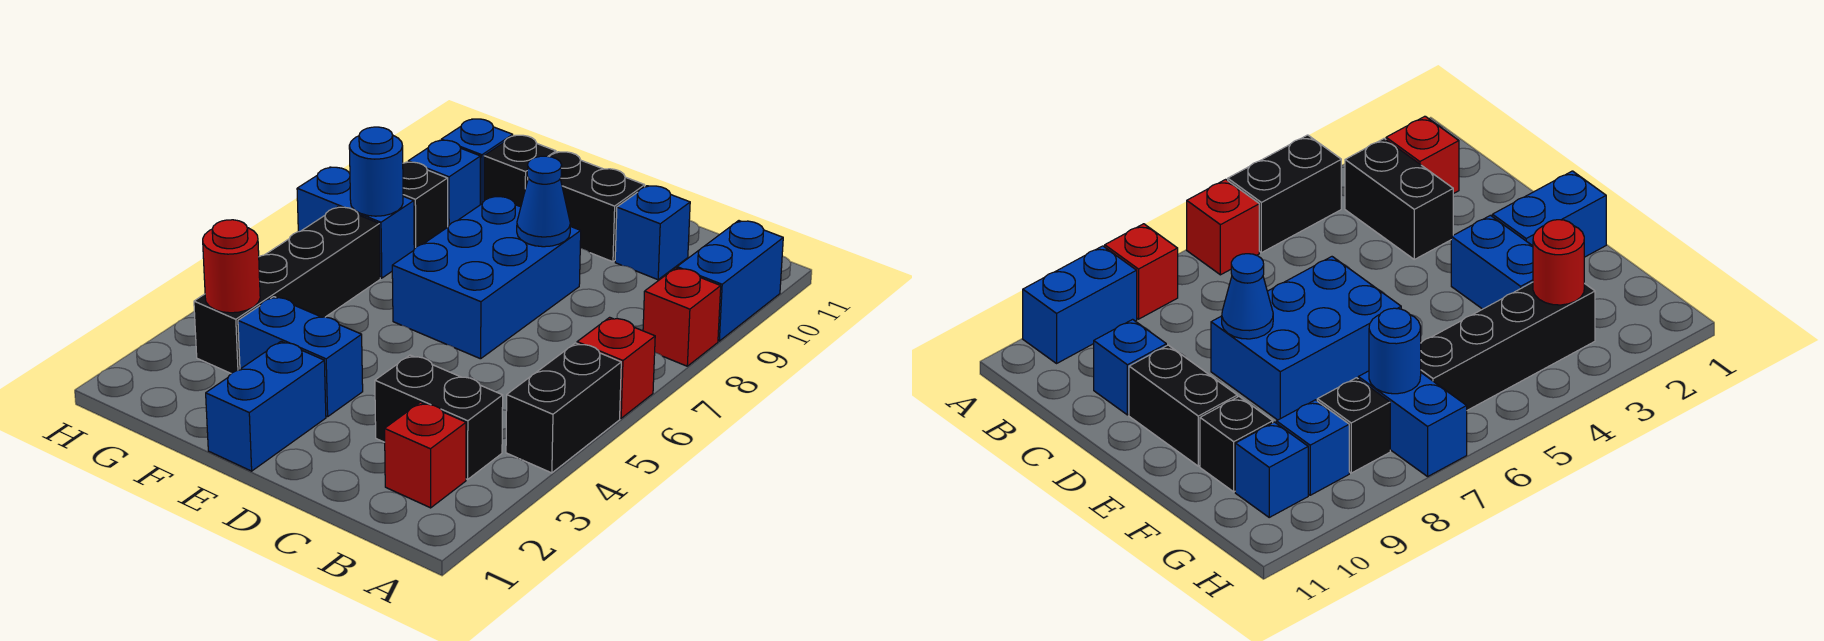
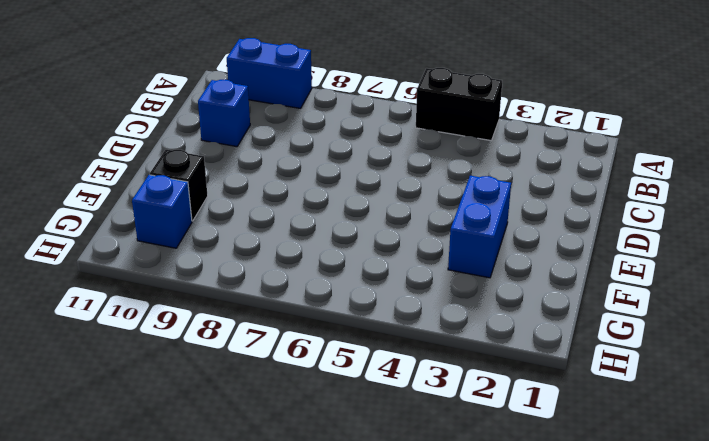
none -> red 1x1 brick [577,317,655,418]
none -> red 1x1 brick [643,268,721,366]
none -> red 1x1 brick [385,402,466,508]

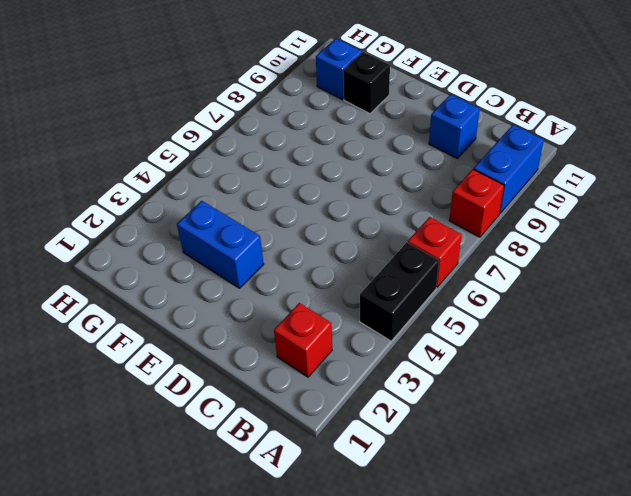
none -> black 1x2 brick [375,355,503,479]
none -> blue 2x3 brick [392,196,581,359]
none -> black 1x2 brick [550,152,645,262]

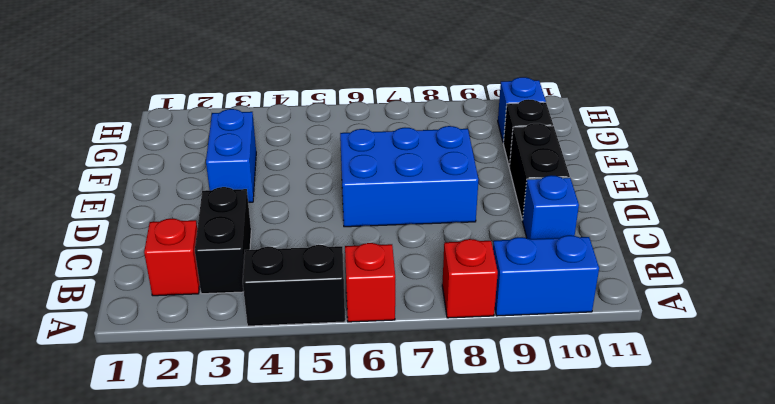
none -> blue 1x2 brick [206,341,326,471]
none -> black 1x4 brick [194,207,380,373]
none -> blue 1x2 brick [297,167,414,278]

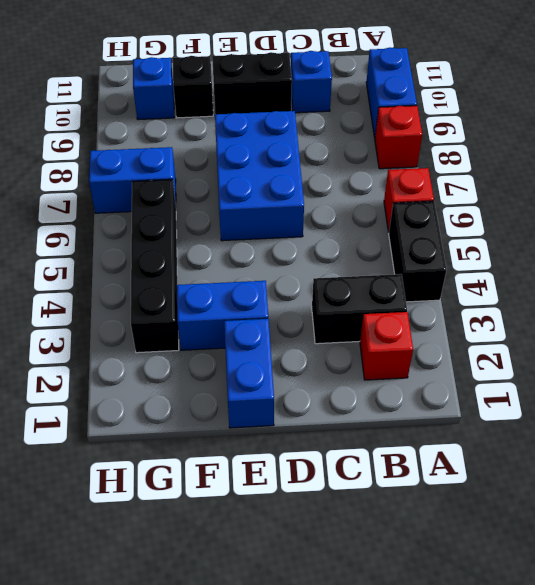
none -> black 1x1 brick [403,162,448,249]
none -> blue 1x1 brick [408,140,481,227]
none -> blue 1x1 cone [517,156,570,247]

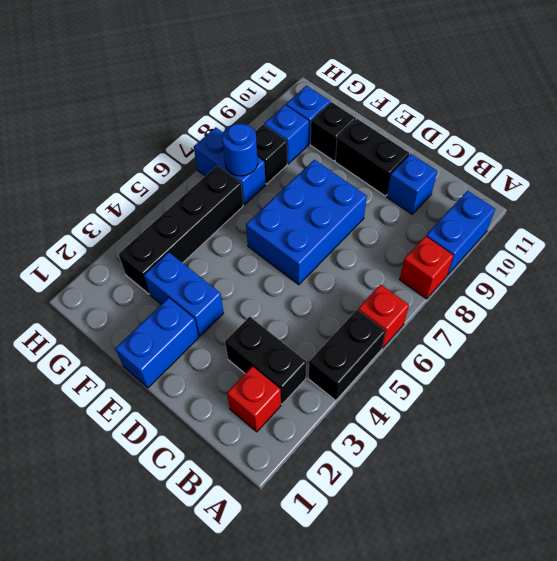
none -> blue 1x1 cone [517,156,570,247]
none -> red 1x1 round brick [203,220,260,313]

